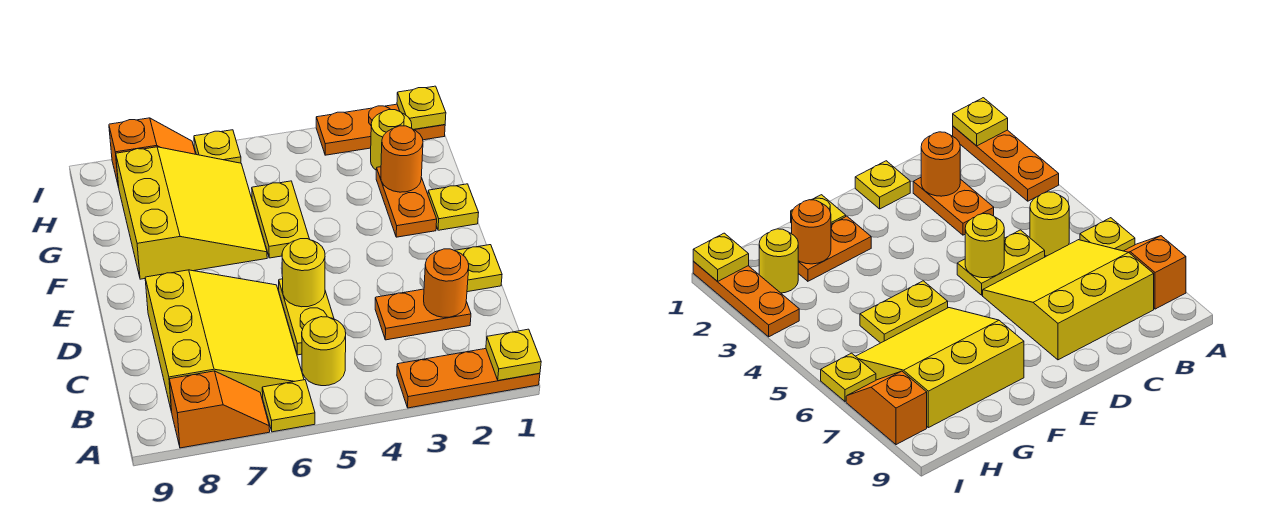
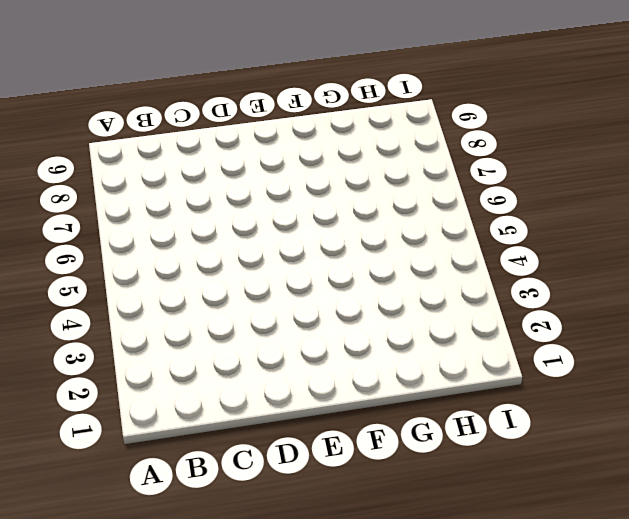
none -> orange 1x3 plate [397,349,540,408]
none -> yellow 1x1 plate [262,380,315,432]
none -> orange 1x2 slope [169,371,270,448]

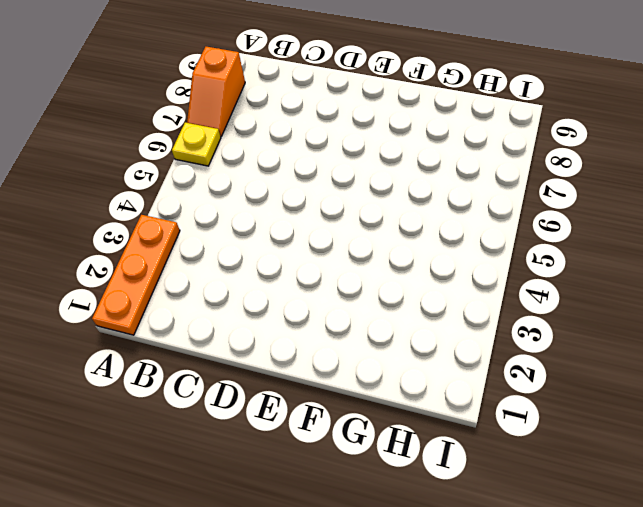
none -> yellow 1x1 round brick [302,317,346,386]
none -> yellow 3x3 slope [145,270,304,412]
none -> orange 1x2 plate [375,289,471,340]

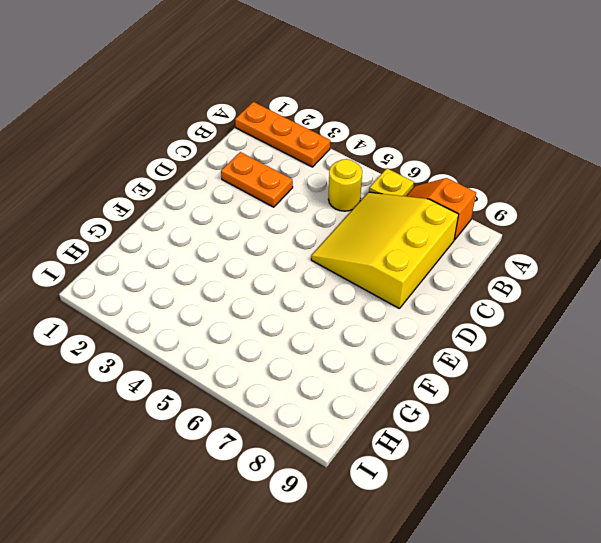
none -> yellow 1x2 plate [279,279,334,355]
none -> yellow 1x1 plate [455,245,502,292]
none -> yellow 1x1 plate [428,184,479,230]

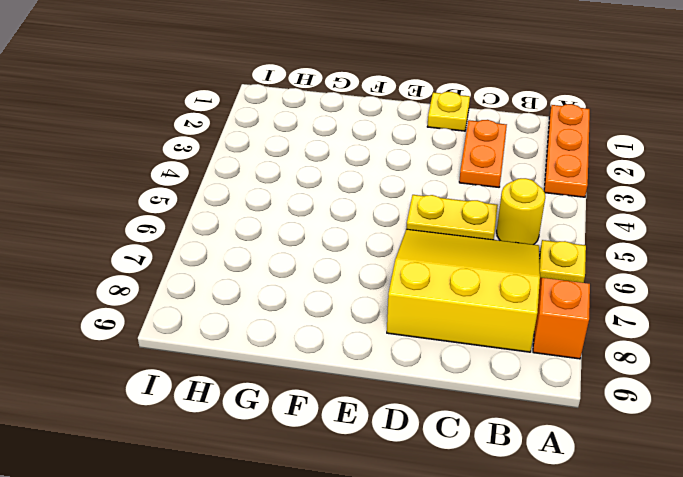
none -> yellow 1x1 plate [428,184,479,230]
none -> orange 1x2 plate [376,167,437,237]
none -> yellow 1x2 plate [252,181,309,258]

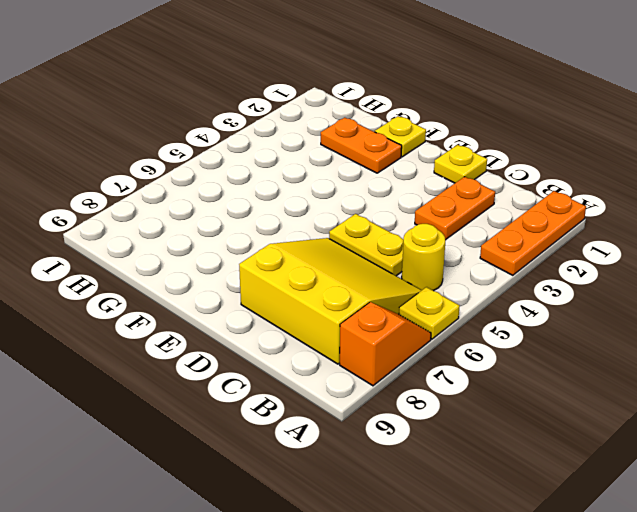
none -> yellow 1x2 plate [252,181,309,258]
none -> yellow 3x3 slope [116,147,267,279]
none -> yellow 1x1 round brick [371,110,412,170]

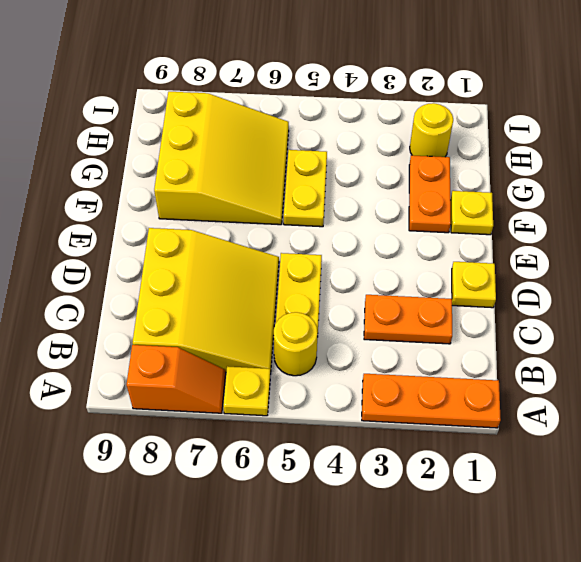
none -> orange 1x3 plate [316,104,445,155]
none -> yellow 1x1 plate [194,130,241,163]
none -> orange 1x2 slope [109,118,196,187]

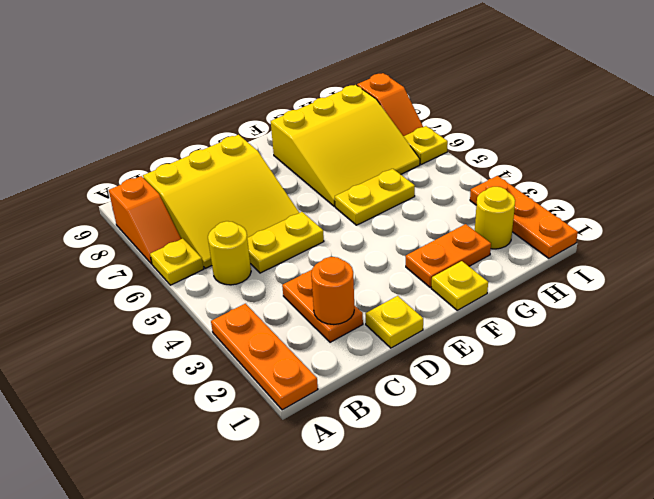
none -> yellow 1x1 plate [486,329,541,381]
none -> yellow 1x1 round brick [282,239,325,307]
none -> orange 1x1 round brick [381,126,423,192]

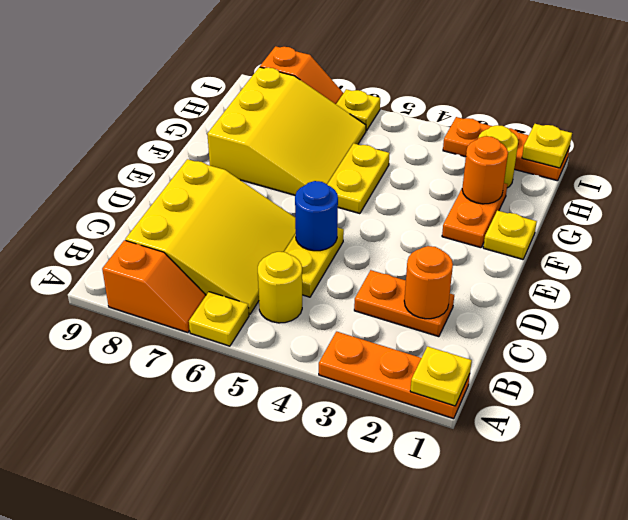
blue 1x1 round brick [295,181,338,251] -> yellow 1x1 round brick [282,239,325,307]
none -> yellow 1x1 plate [455,245,502,292]

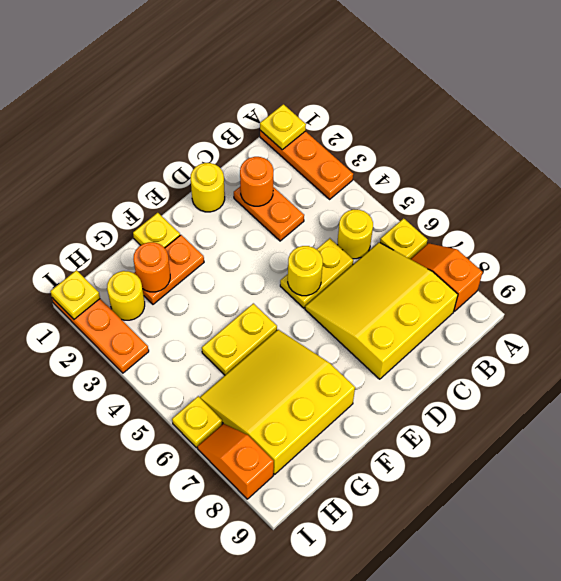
yellow 1x1 round brick [191,163,225,212] -> yellow 1x1 plate [455,245,502,292]

